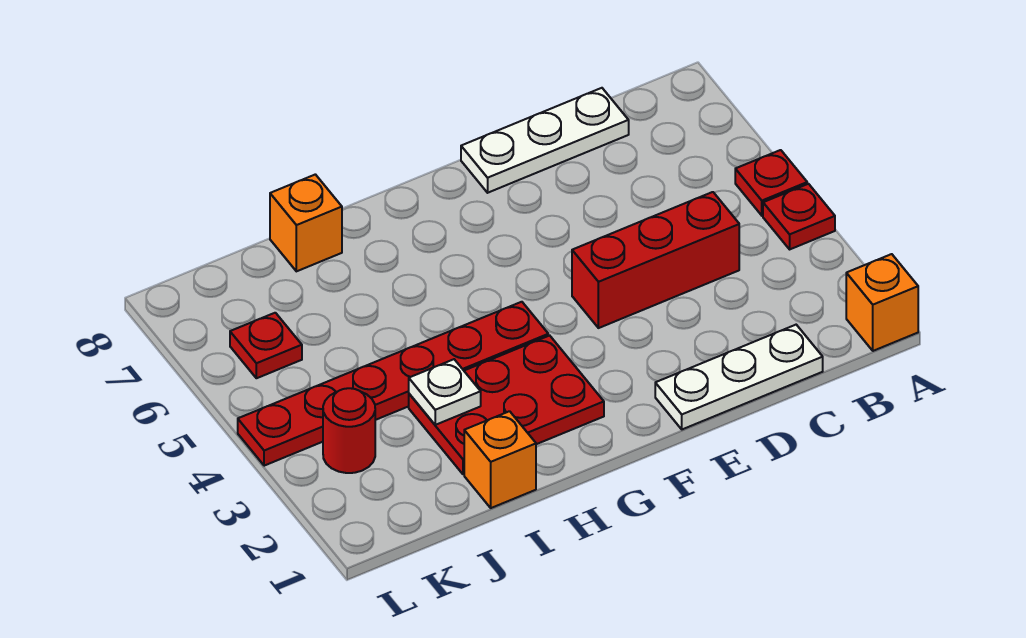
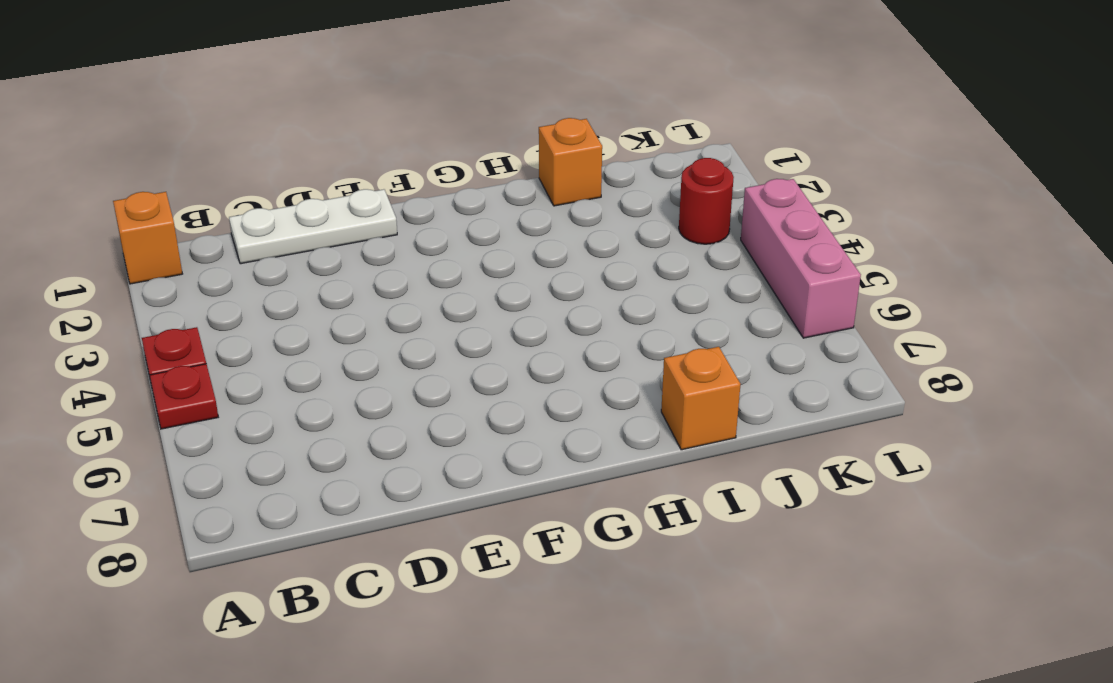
pink 1x3 brick [741,179,861,338] -> red 1x6 plate [238,302,548,466]
none -> red 1x3 brick [572,192,739,328]
none -> white 1x3 plate [461,88,629,193]
none -> red 2x3 plate [409,335,604,474]

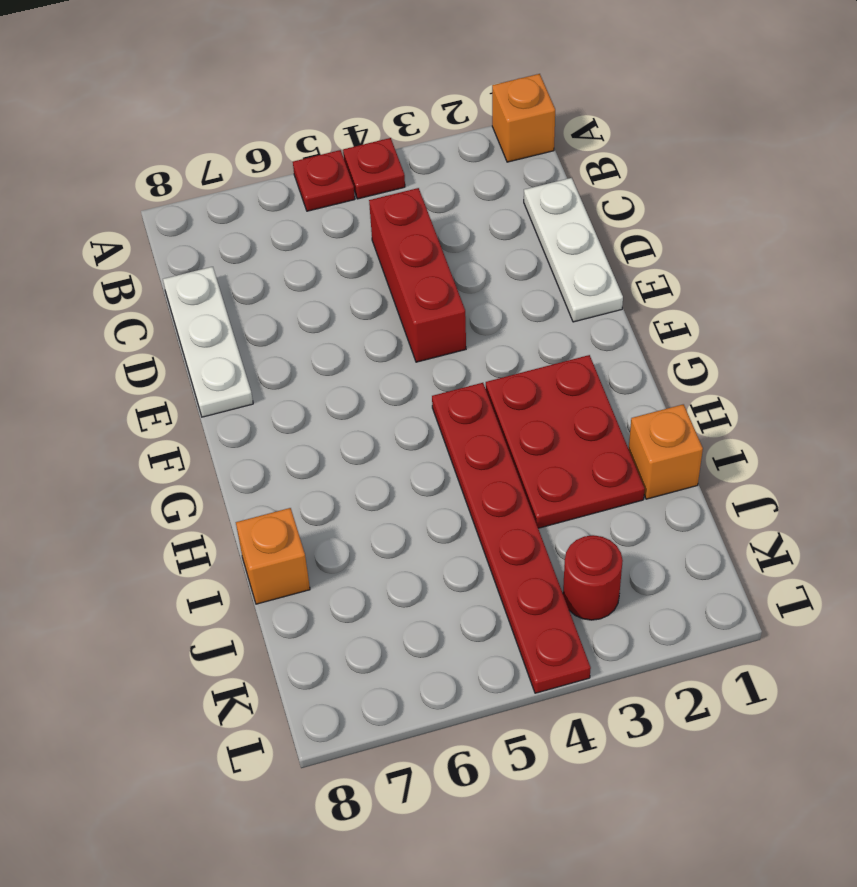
none -> red 1x1 plate [230,313,302,378]
none -> white 1x1 plate [409,359,481,425]

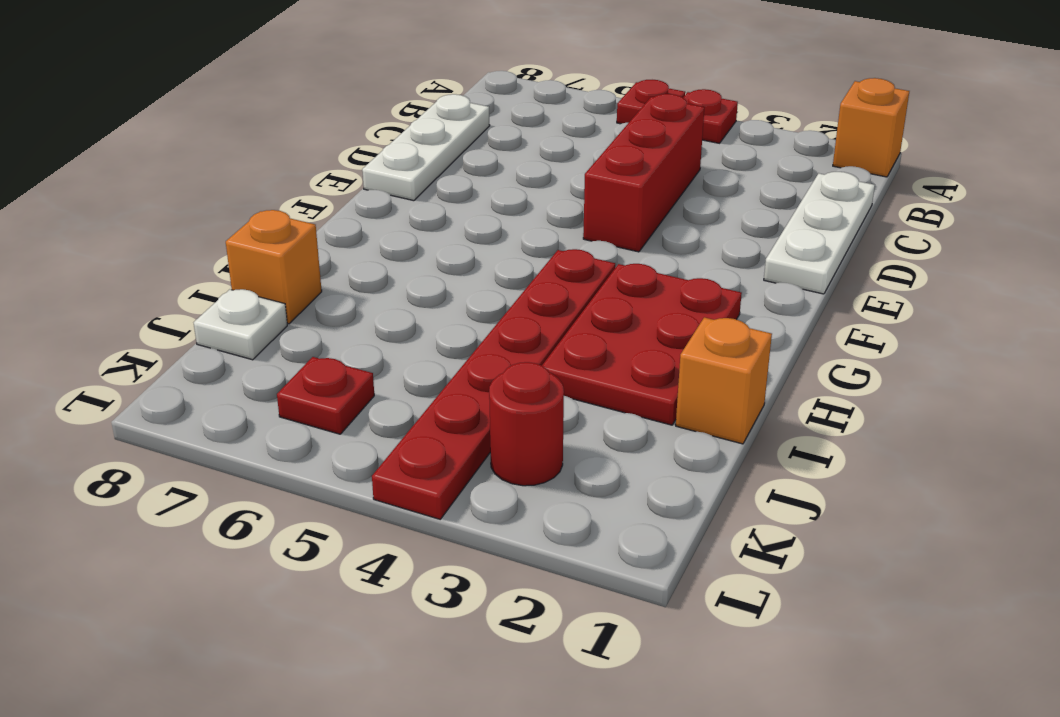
white 1x1 plate [194,289,287,360] -> white 1x1 plate moved to [409,359,481,425]

